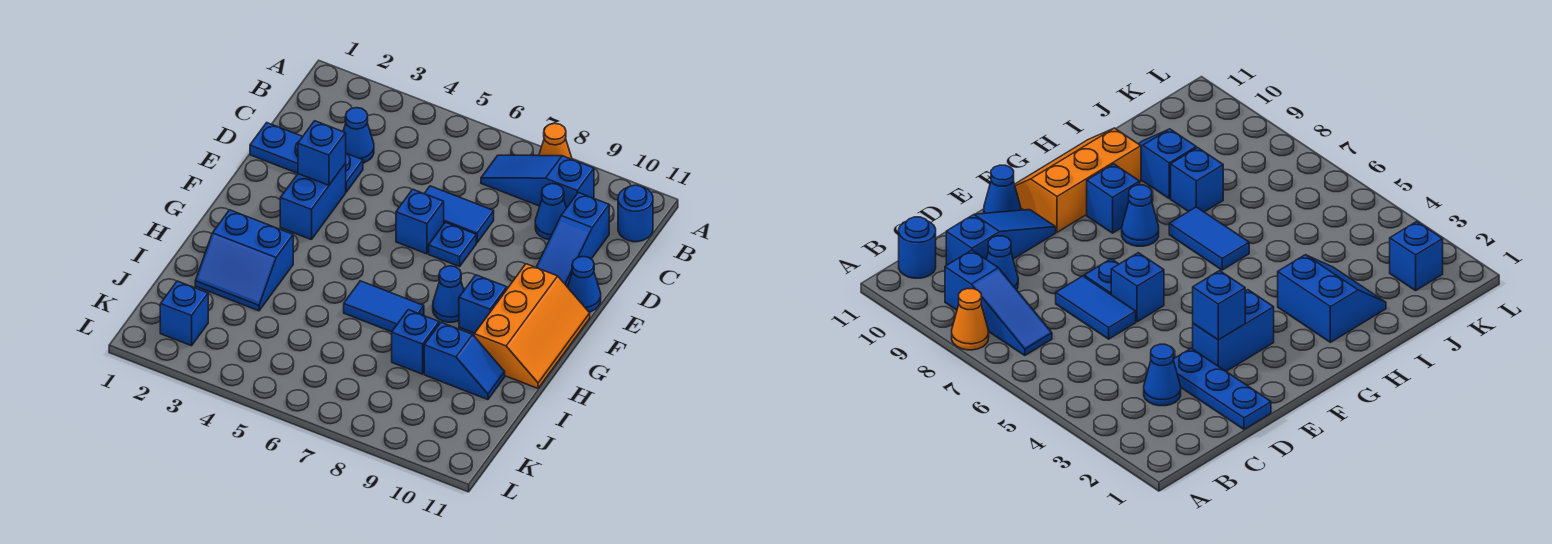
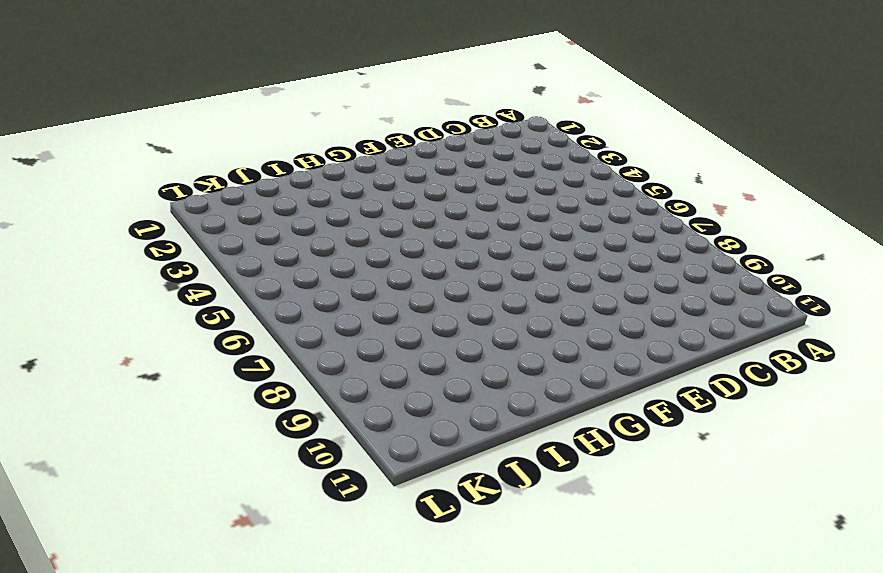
none -> orange 1x1 cone [539,123,572,159]
none -> blue 1x3 slope [481,155,594,208]
none -> blue 1x1 round brick [618,185,653,242]

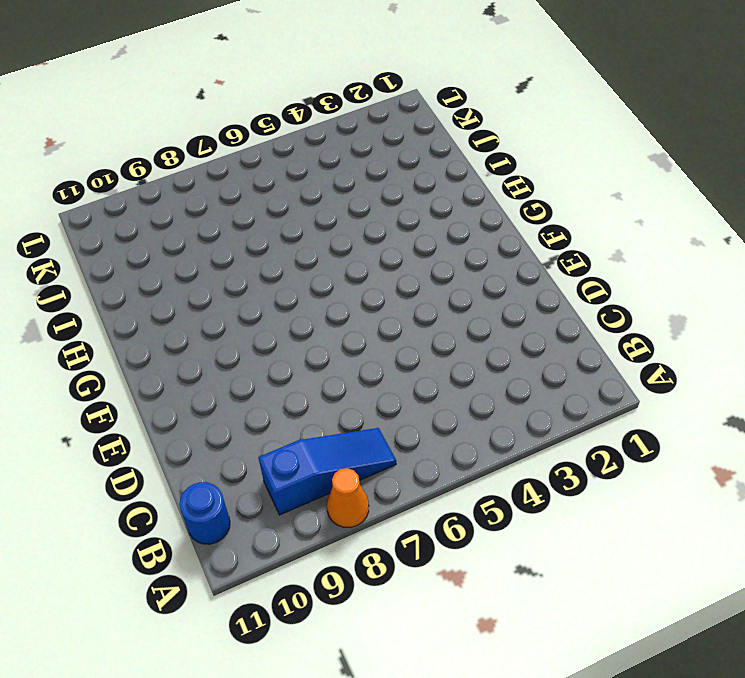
none -> blue 1x1 cone [343,108,374,163]
none -> blue 1x1 cone [535,184,566,240]
none -> blue 1x3 slope [536,192,609,287]

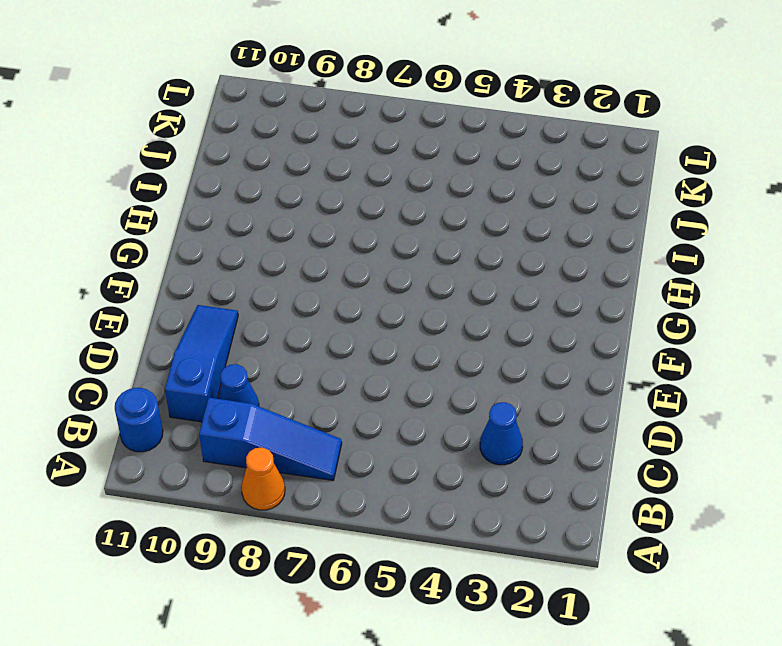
none -> blue 1x3 plate [250,123,363,192]
none -> blue 1x2 tile [424,186,494,243]
none -> blue 1x2 brick [280,164,346,240]

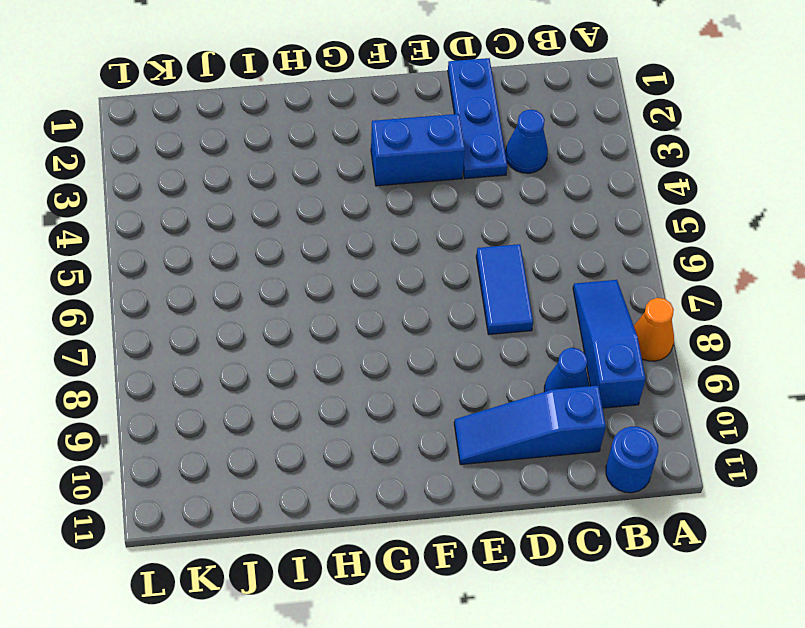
none -> blue 1x1 brick [396,189,444,254]
none -> blue 1x1 plate [429,222,476,267]
none -> blue 1x1 cone [568,256,601,312]

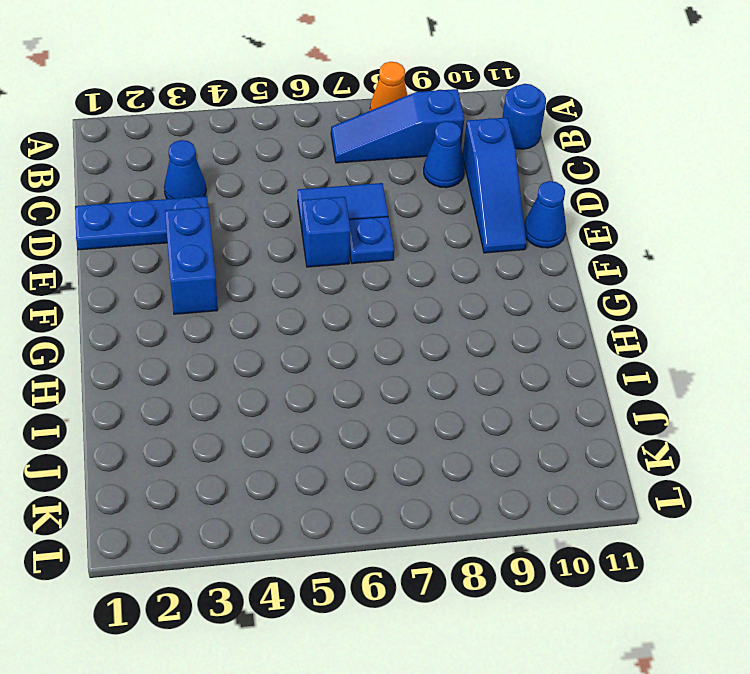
none -> orange 2x3 slope [474,264,590,388]
none -> blue 1x1 cone [433,266,464,322]
none -> blue 1x1 brick [459,275,507,333]

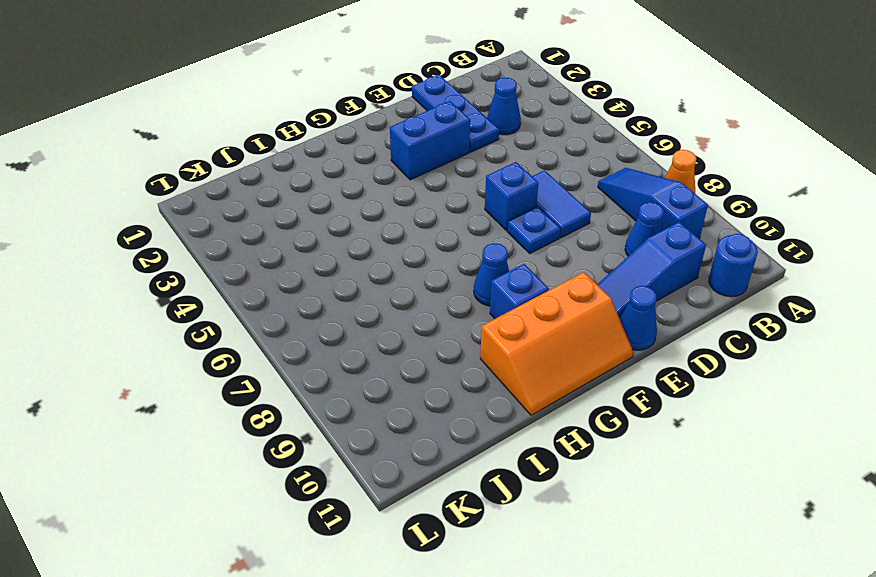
none -> blue 2x2 slope [195,210,293,311]
none -> blue 1x2 tile [344,281,424,332]
none -> blue 1x1 brick [392,310,439,374]

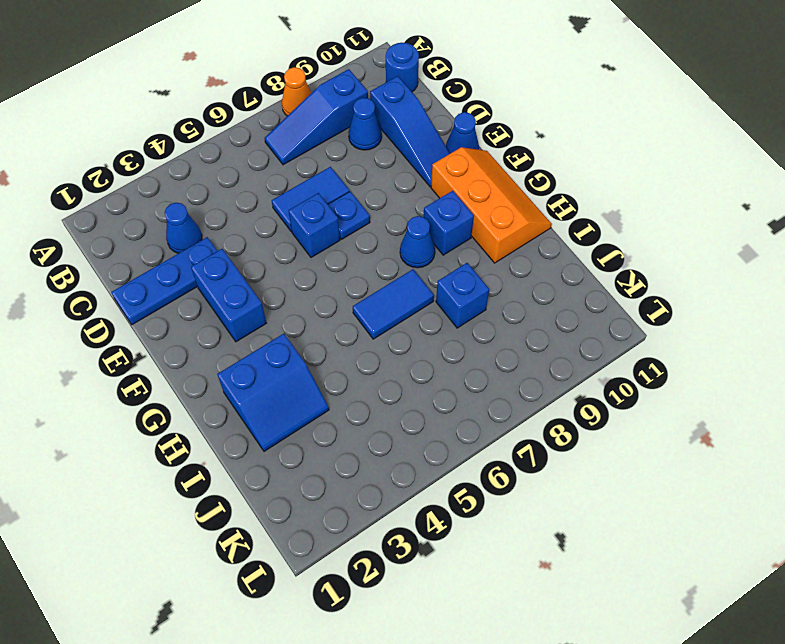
none -> blue 1x2 slope [424,322,505,400]
none -> blue 1x1 brick [160,281,208,346]
none -> blue 1x1 brick [298,121,346,185]

